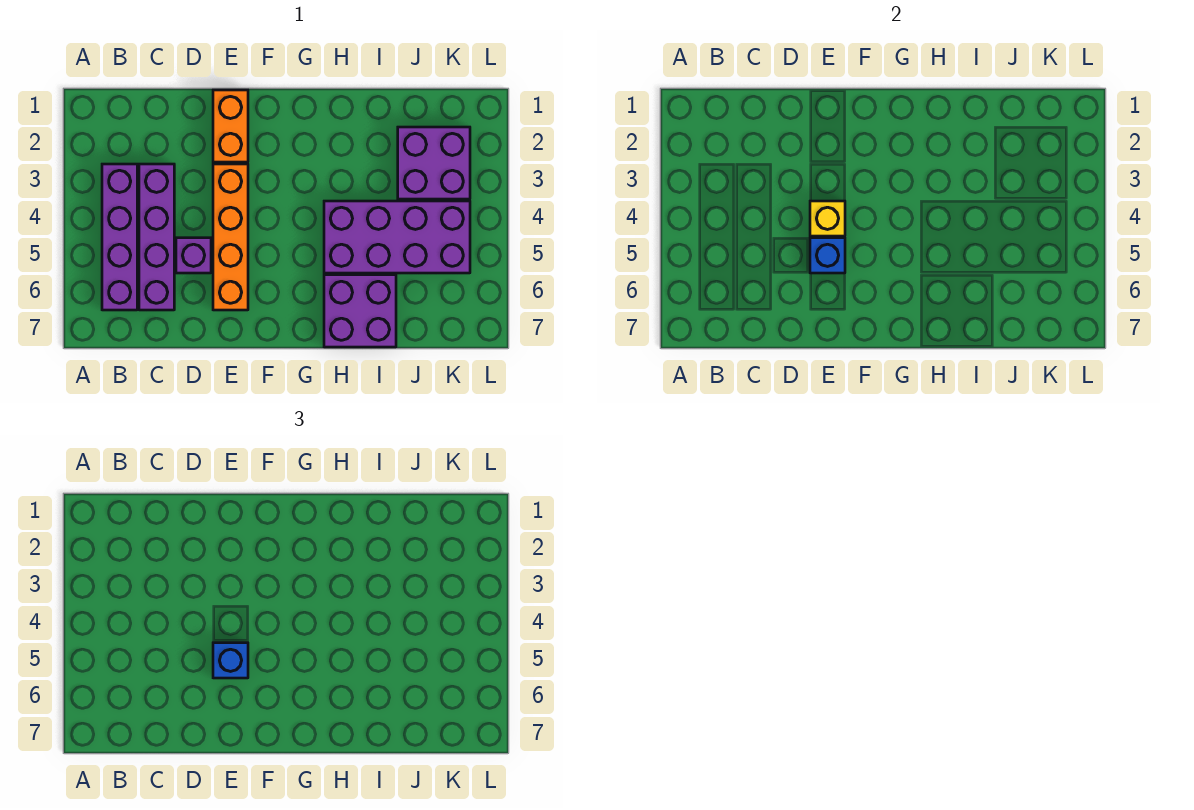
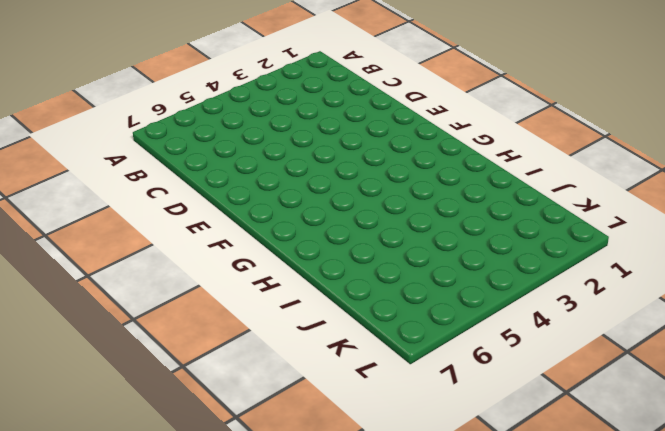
none -> purple 1x4 brick [102,164,137,310]
none -> purple 1x4 brick [139,164,174,310]

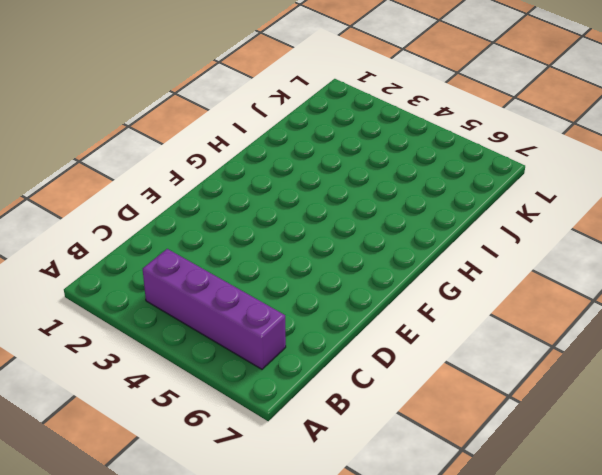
none -> purple 1x4 brick [139,164,174,310]
none -> purple 1x1 brick [176,238,211,273]

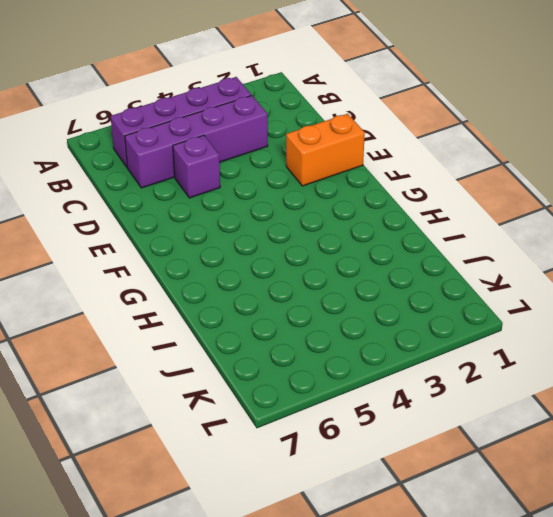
none -> orange 1x4 brick [213,164,248,310]
none -> purple 2x4 brick [324,201,470,273]

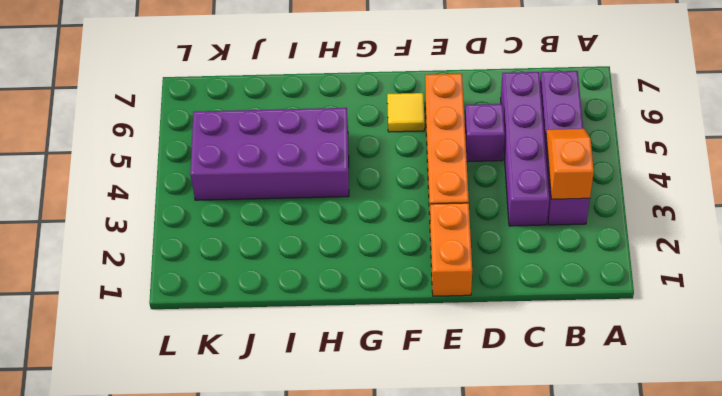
orange 1x2 slope [546,129,594,199] -> none
yellow 1x1 tile [387,93,425,132] -> none
none -> purple 2x2 brick [324,275,396,347]
none -> purple 2x2 brick [398,127,470,199]

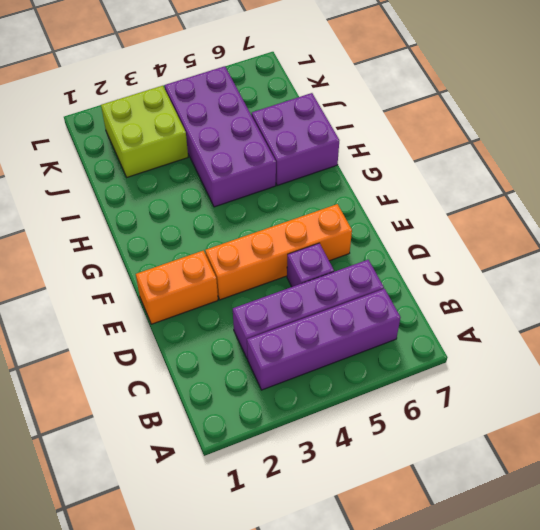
lime 2x2 brick [101,86,188,177] -> purple 2x2 brick [398,127,470,199]
none -> yellow 1x1 brick [810,201,845,236]
none -> blue 1x1 brick [810,238,845,273]

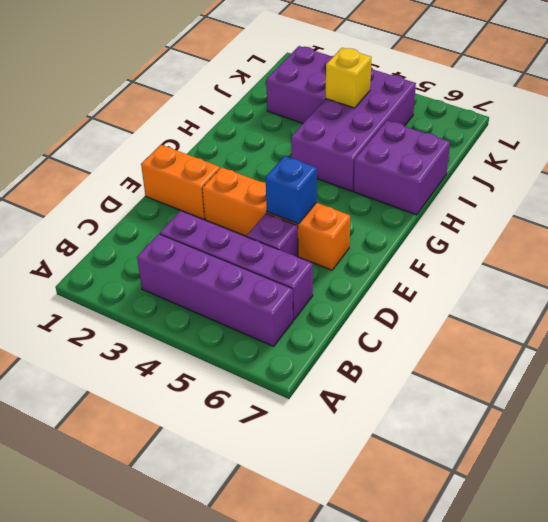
yellow 1x1 brick [326,48,371,108] -> yellow 1x1 brick moved to [810,201,845,236]
none -> blue 1x1 brick [213,643,248,678]

